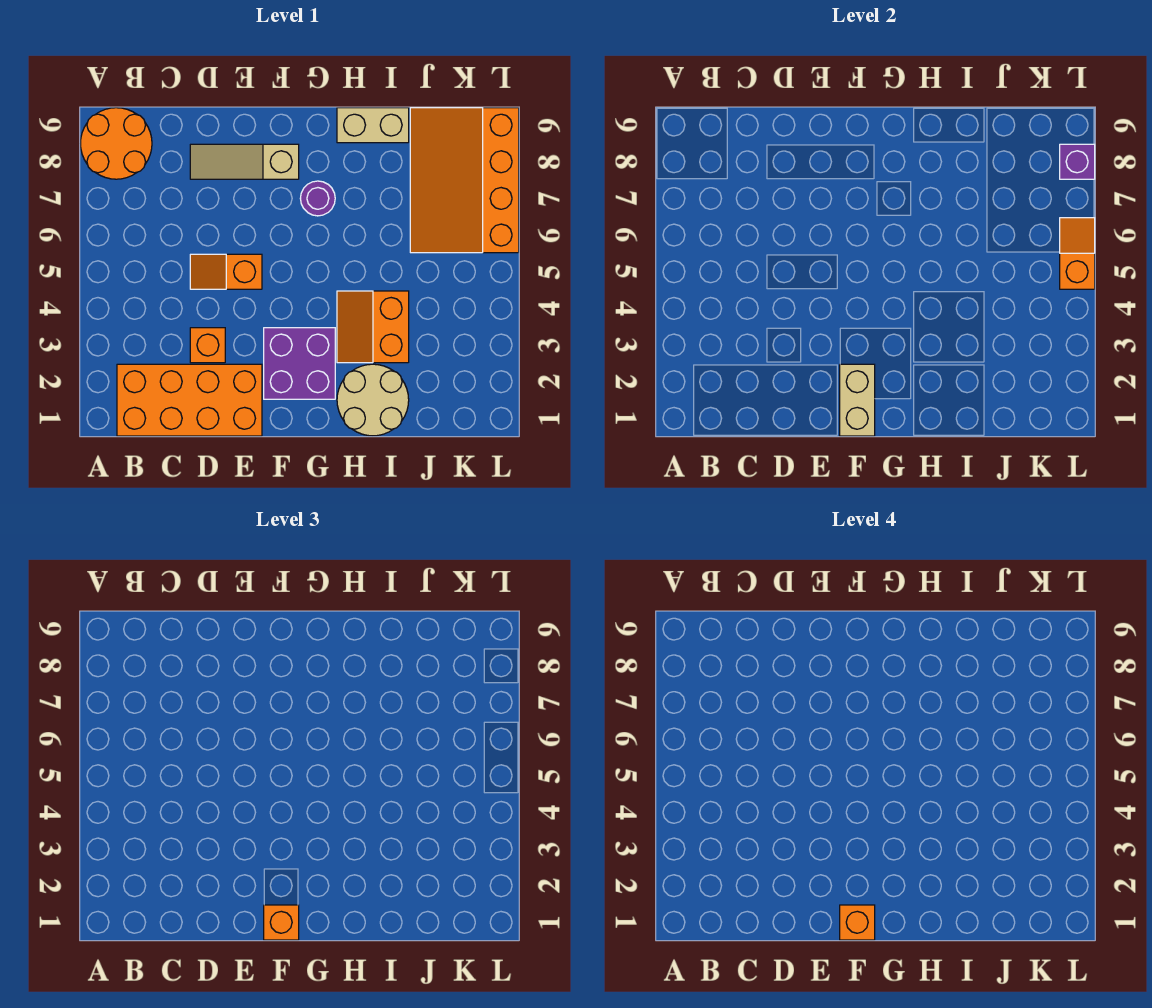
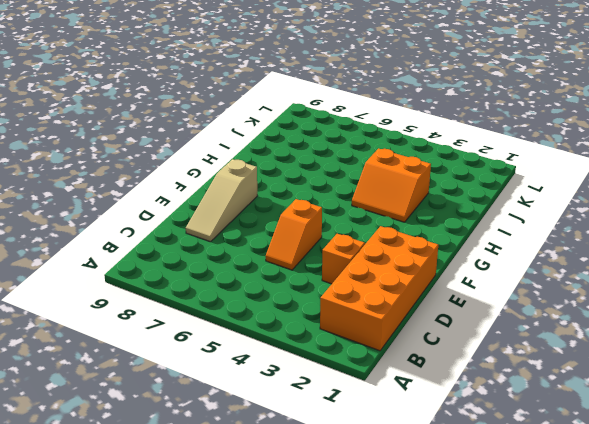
none -> orange 2x2 round brick [81,108,152,179]
none -> purple 2x2 brick [264,328,335,399]
none -> purple 1x1 round brick [300,181,335,216]

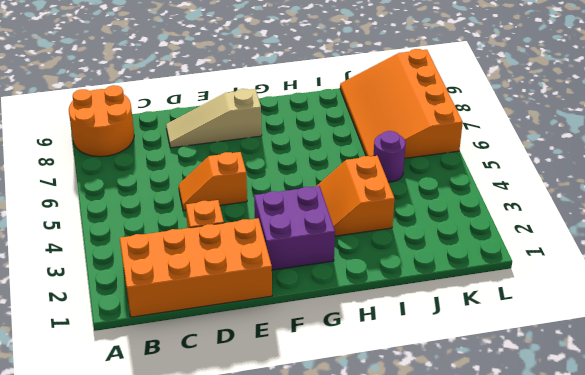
purple 1x1 round brick [374,131,406,182] -> purple 1x1 round brick moved to [300,181,335,216]
none -> tan 2x2 round brick [337,364,409,436]
none -> tan 1x2 brick [337,108,409,143]
none -> tan 1x2 brick [840,364,875,436]

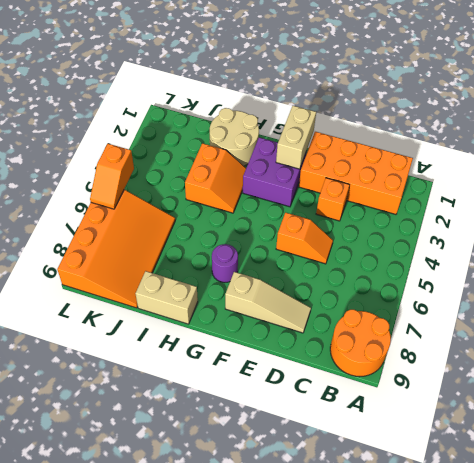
none -> purple 1x1 brick [1060,144,1095,179]
none -> orange 1x1 brick [264,905,299,940]
none -> orange 1x1 brick [840,905,875,940]

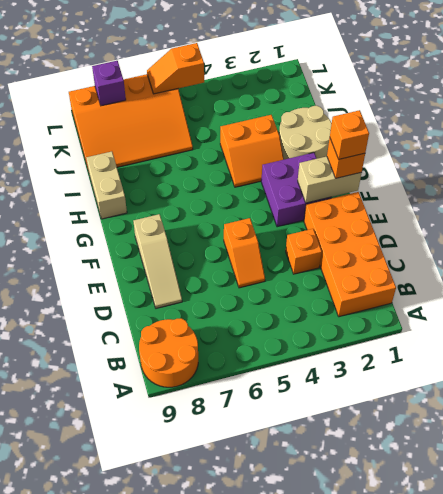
none -> purple 1x1 round brick [300,181,335,216]

